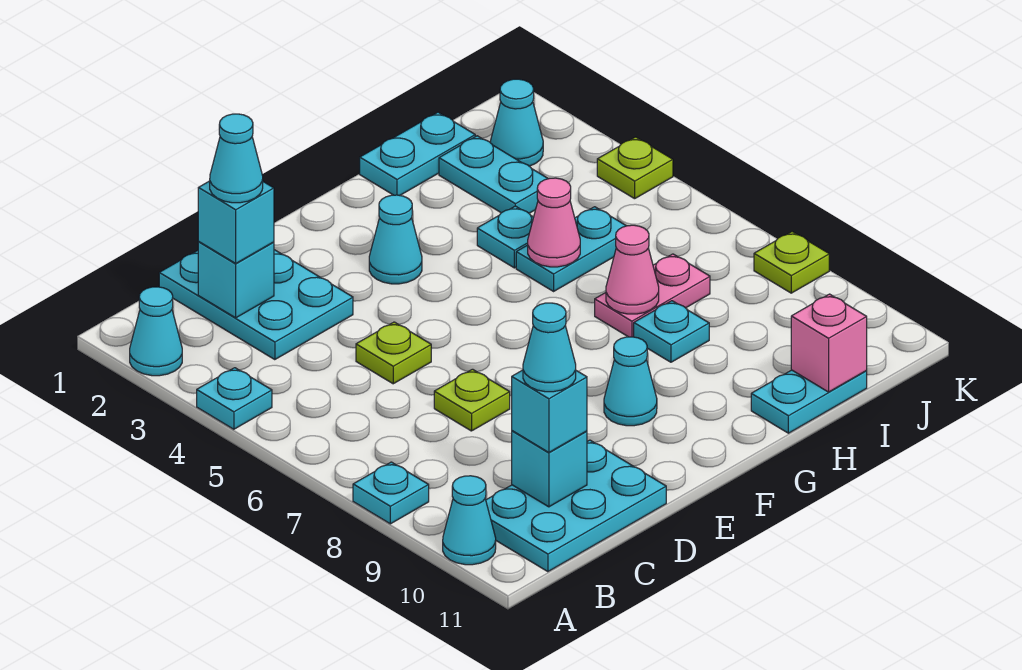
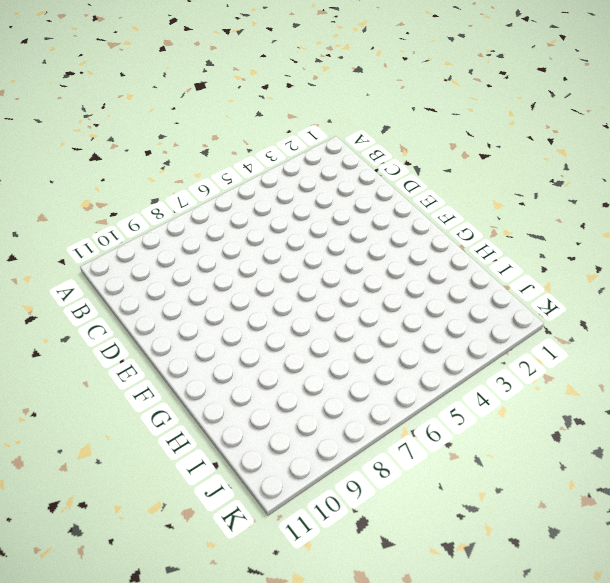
none -> cyan 1x1 cone [130,287,182,376]
none -> cyan 1x1 plate [197,368,272,429]
none -> cyan 1x1 plate [353,462,429,524]

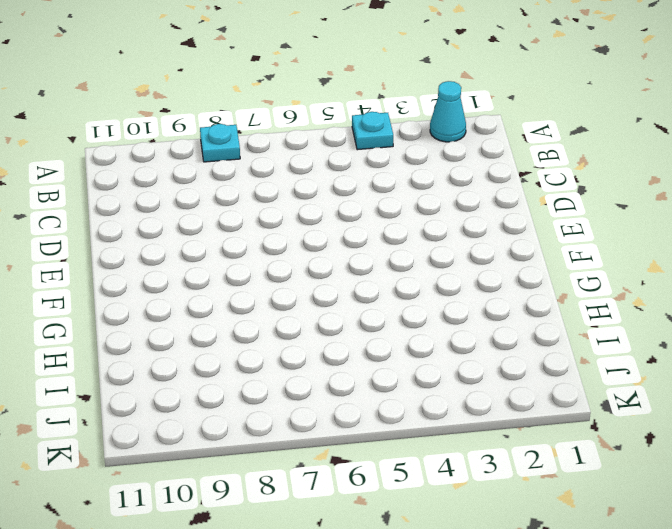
none -> cyan 1x1 cone [443,476,496,565]
none -> cyan 2x3 plate [486,440,666,572]
none -> cyan 2x3 plate [159,250,353,360]

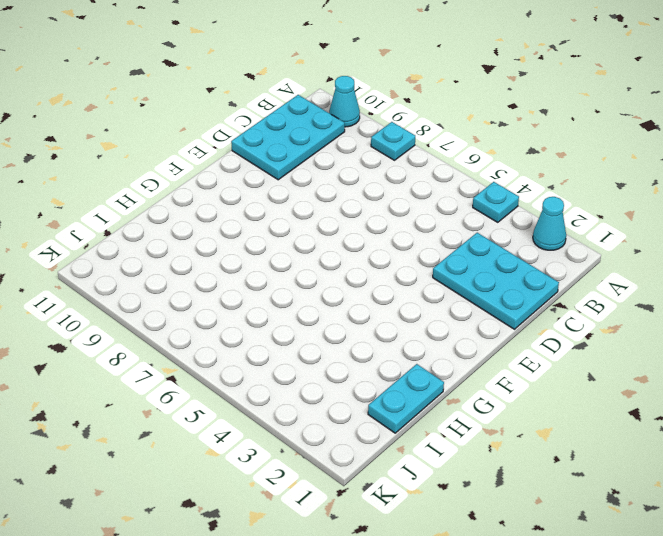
none -> lime 1x1 plate [356,322,431,384]
none -> lime 1x1 plate [434,369,510,431]
none -> cyan 1x1 cone [369,195,422,284]

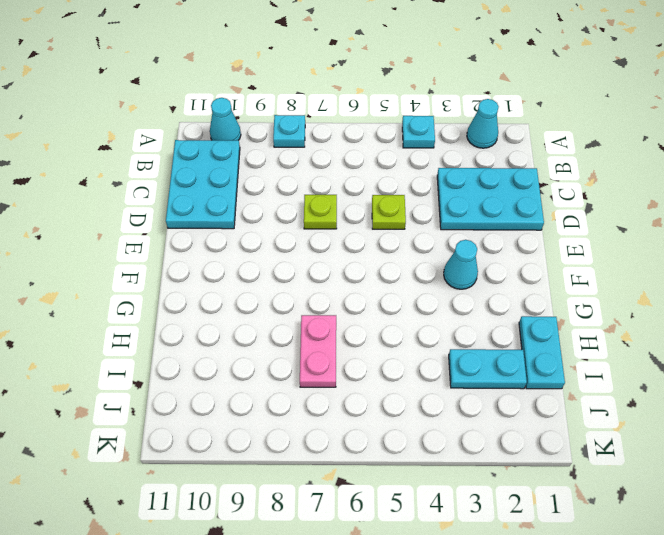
none -> cyan 1x1 cone [604,337,657,426]
none -> cyan 1x1 plate [477,206,534,268]
none -> cyan 1x2 plate [516,207,626,291]

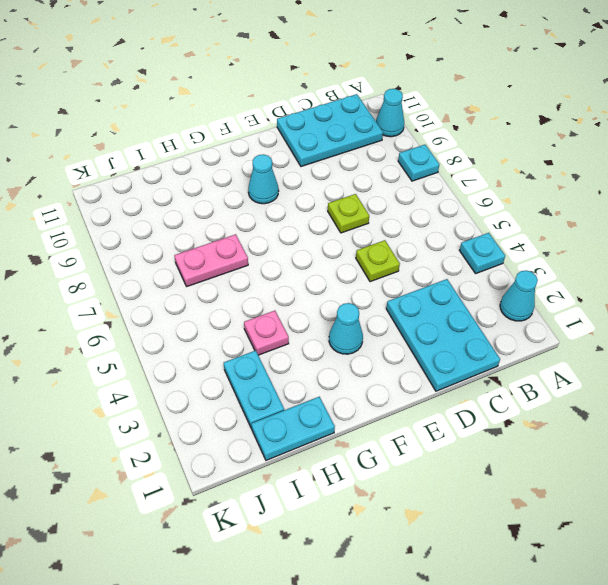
pink 1x1 plate [244,311,289,355] -> cyan 1x1 plate [477,206,534,268]
none -> cyan 1x2 plate [516,207,626,291]
none -> cyan 1x1 plate [634,301,709,362]
none -> cyan 1x2 plate [751,370,867,433]

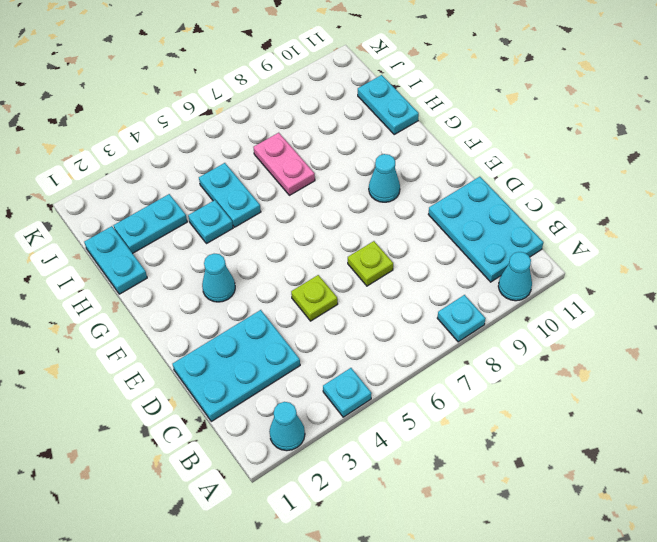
none -> cyan 1x1 plate [634,301,709,362]
none -> cyan 1x1 cone [490,79,543,166]
none -> lime 1x1 plate [597,137,673,199]

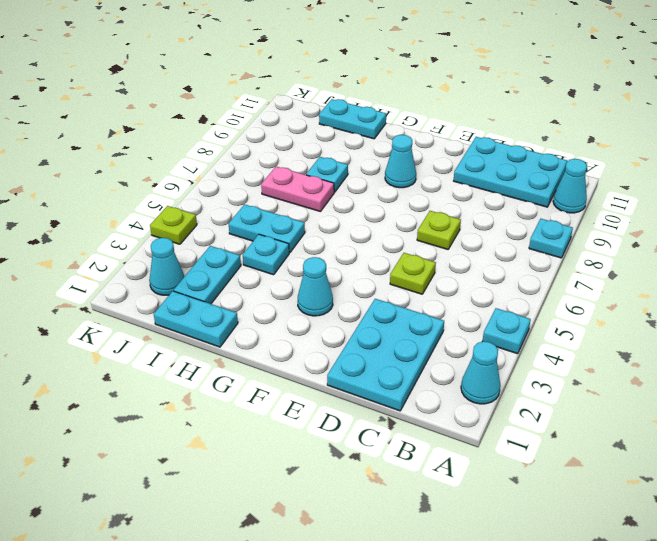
none -> lime 1x1 plate [754,232,829,293]
none -> cyan 1x1 brick [198,242,274,318]
none -> cyan 1x1 brick [512,431,587,507]

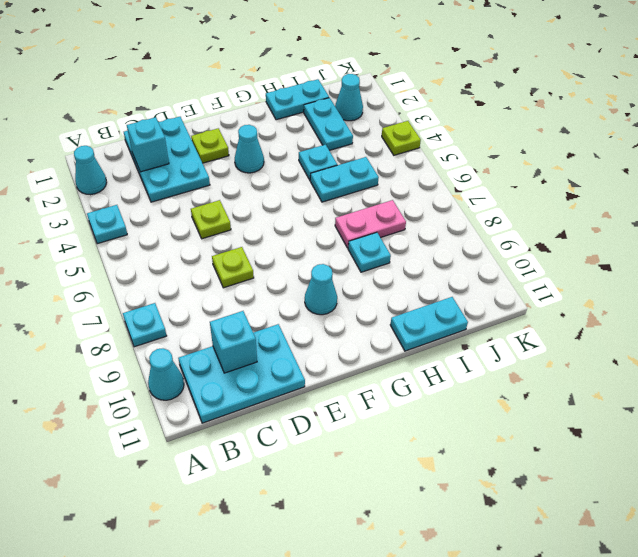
lime 1x1 plate [191,128,229,163] -> lime 1x1 plate moved to [754,232,829,293]
none -> pink 1x1 cone [528,178,580,267]
none -> pink 1x1 cone [606,225,659,314]
none -> pink 1x1 brick [791,294,867,392]

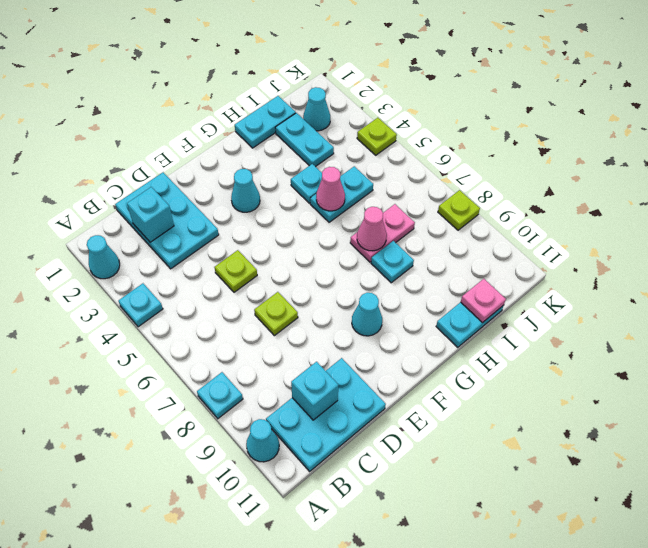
pink 1x1 plate [461,279,506,323] -> pink 1x1 brick [791,294,867,392]
none -> cyan 1x1 brick [198,181,274,263]
none -> cyan 1x1 brick [512,370,587,452]
none -> cyan 1x1 cone [210,114,263,203]

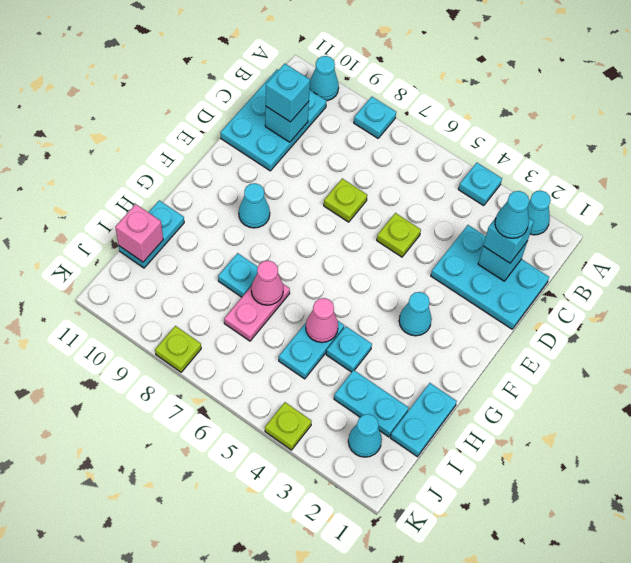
none -> cyan 1x1 cone [523,303,576,392]

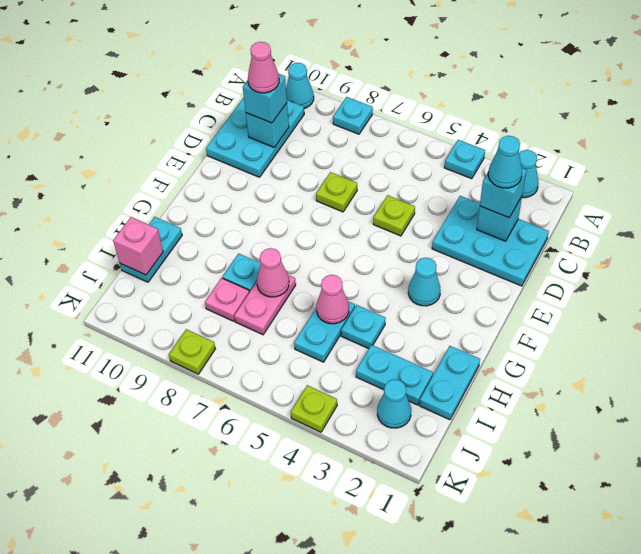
pink 1x1 cone [248,42,279,93] -> cyan 1x1 cone [523,303,576,392]
pink 1x1 plate [205,278,249,321] -> none
none -> cyan 1x1 cone [604,337,657,426]

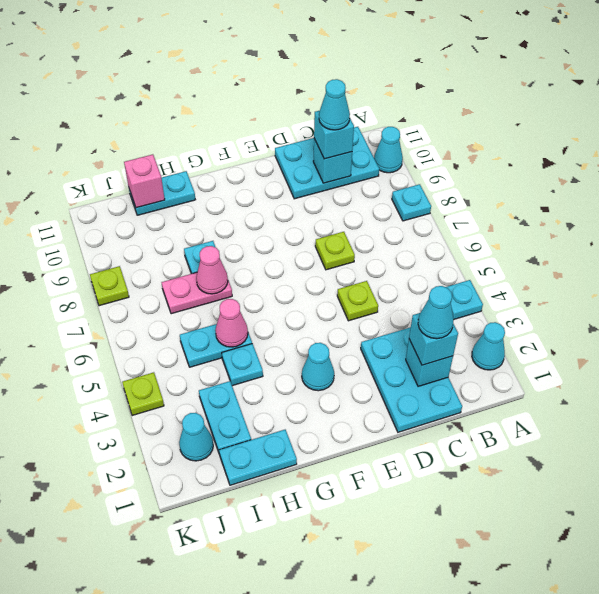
none -> cyan 1x1 cone [604,337,657,426]

